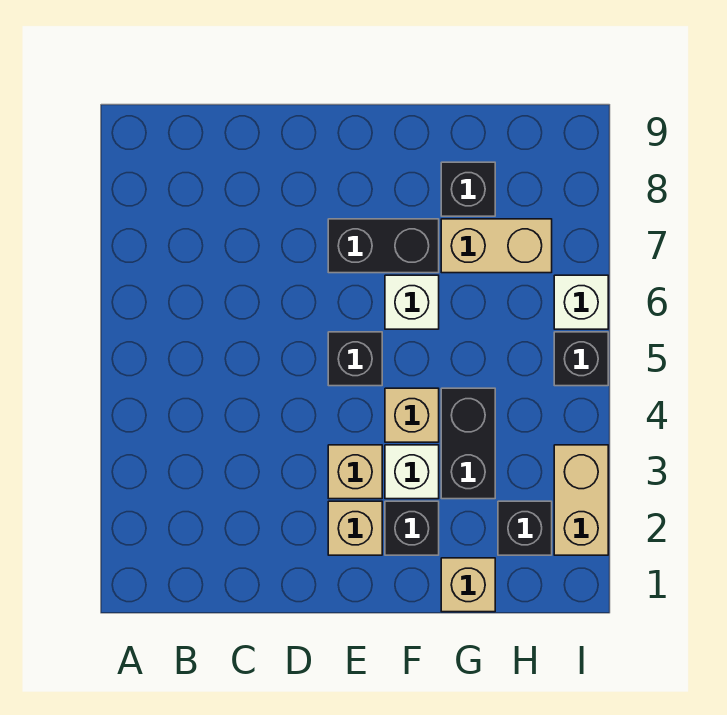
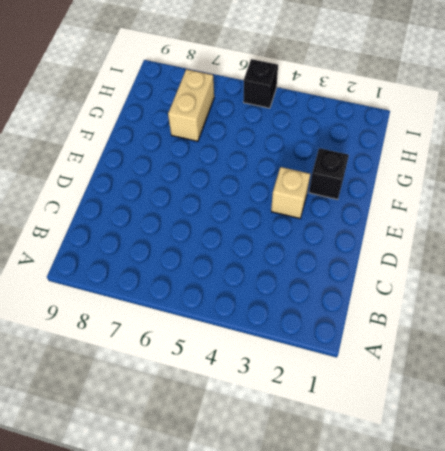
none -> tan 1x1 brick [328,501,382,555]
none -> black 1x1 brick [328,332,382,386]
none -> black 1x2 brick [328,219,439,273]

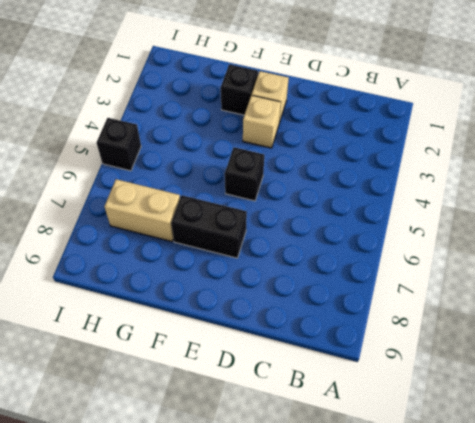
none -> white 1x1 brick [385,445,439,499]
none -> tan 1x1 brick [385,388,439,442]
none -> white 1x1 brick [385,275,439,329]

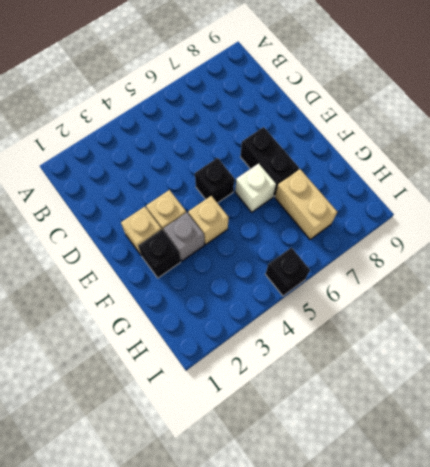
grey 1x1 brick [163,212,204,261] -> white 1x1 brick [385,445,439,499]
none -> tan 1x1 brick [441,558,495,612]
none -> black 1x2 brick [441,388,495,499]
none -> black 1x1 brick [441,162,495,216]

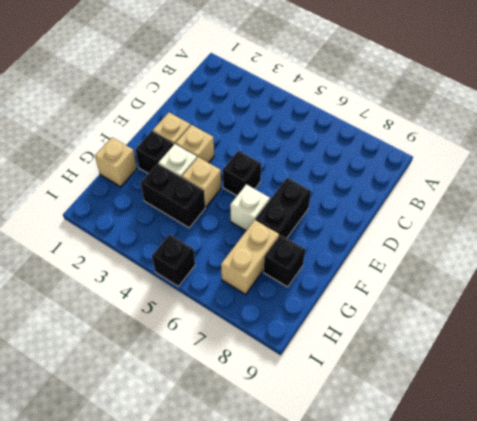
none -> black 1x1 brick [498,501,552,555]
none -> tan 1x2 brick [554,445,608,555]
none -> white 1x1 brick [554,275,608,329]

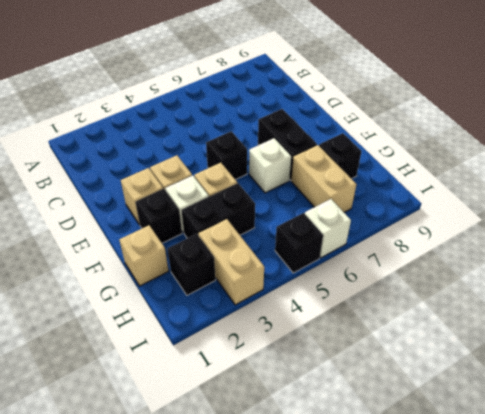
tan 1x2 brick [199,219,264,305] -> tan 1x2 brick turned to [554,445,608,555]

